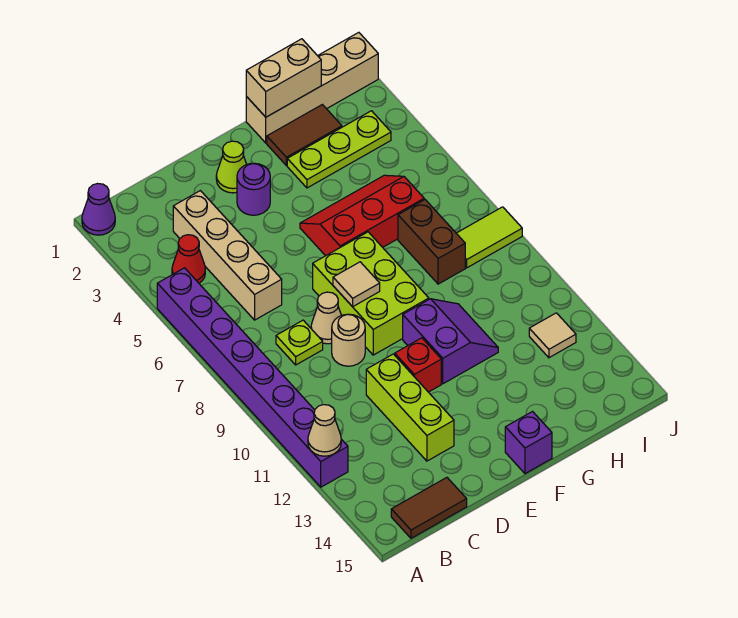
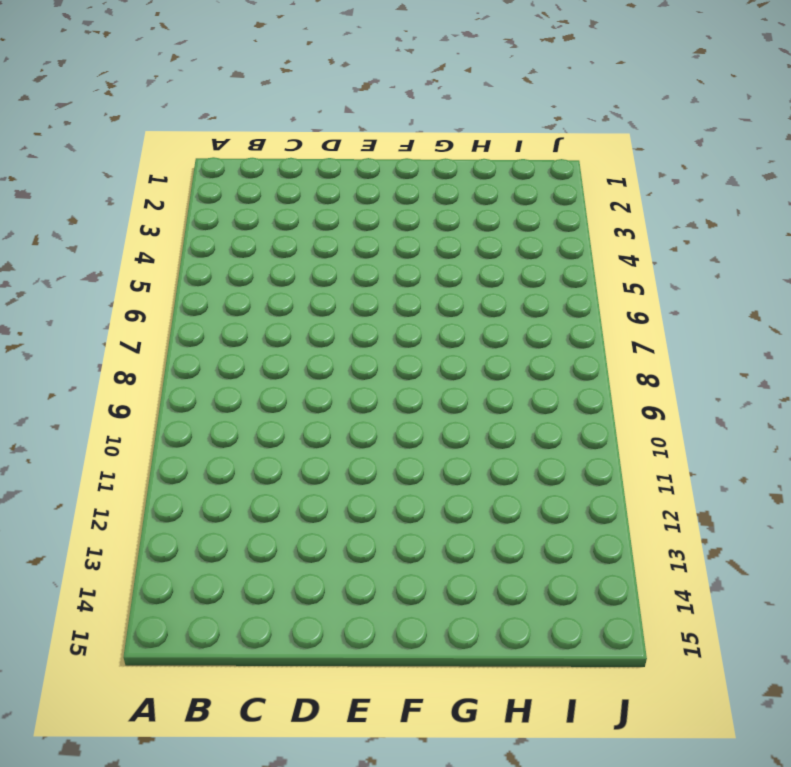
none -> purple 1x1 cone [82,184,115,235]
none -> purple 1x8 brick [157,268,348,487]
none -> red 1x1 cone [172,235,205,283]

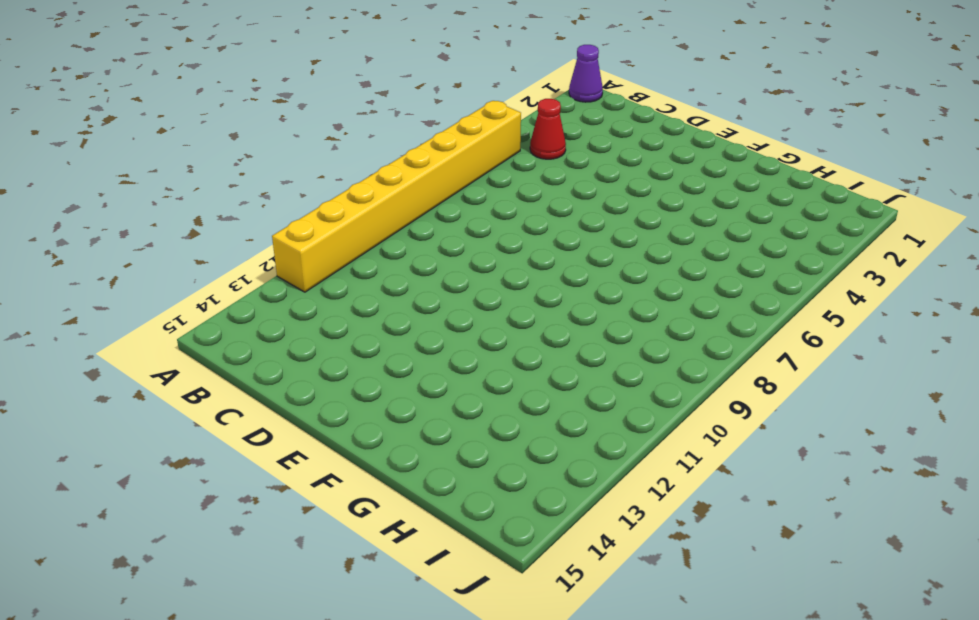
yellow 1x8 brick [272,101,521,292] -> purple 1x8 brick [157,268,348,487]
none -> brown 1x2 tile [391,478,467,538]
none -> tan 1x4 brick [173,191,282,320]
none -> lime 1x1 plate [276,320,323,365]

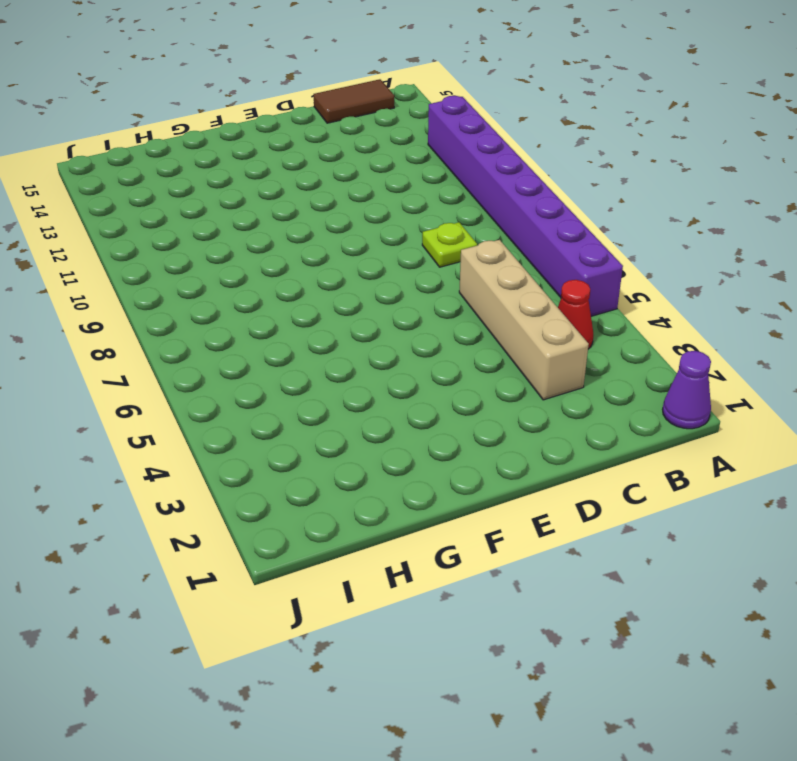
none -> tan 1x1 cone [311,292,341,344]
none -> tan 1x1 round brick [332,314,365,366]
none -> lime 1x3 brick [366,354,454,461]

